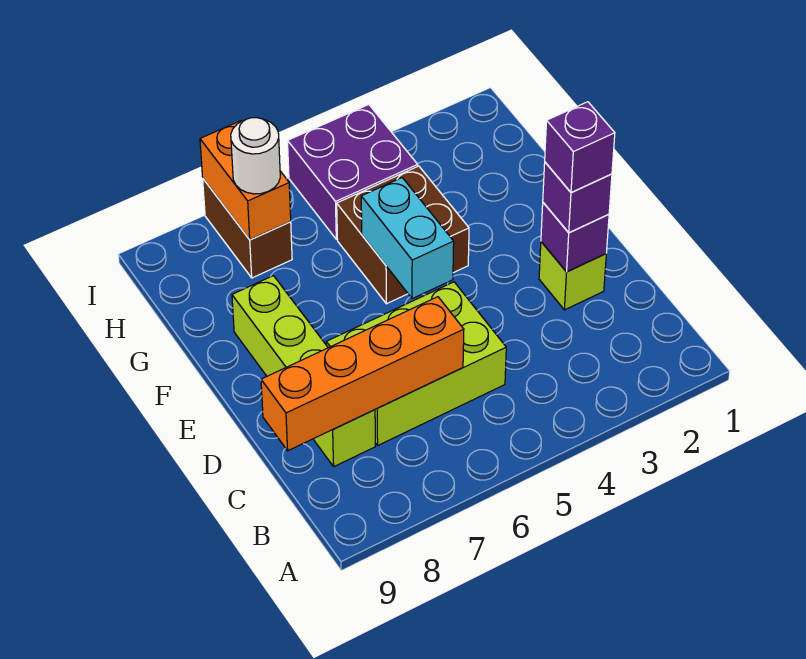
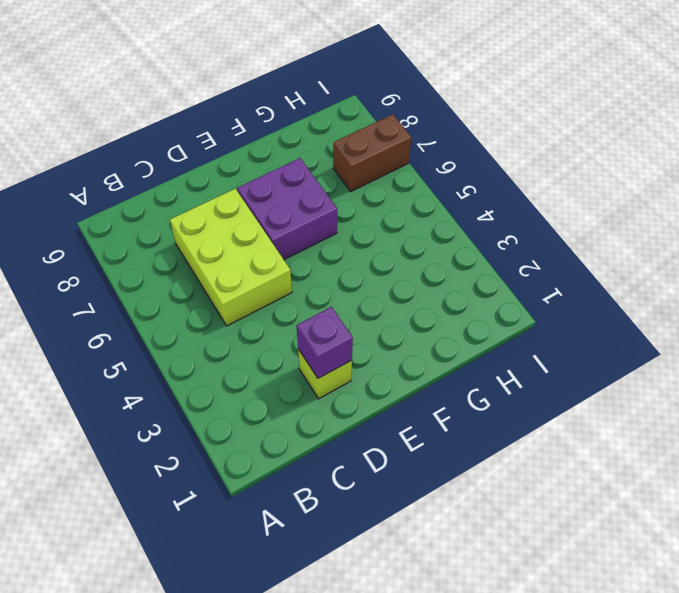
purple 2x2 brick [237,158,337,260] -> purple 2x2 brick moved to [288,105,418,239]
none -> lime 1x4 brick [232,276,375,466]
none -> brown 2x2 brick [337,166,469,304]
none -> orange 1x4 brick [261,297,464,451]

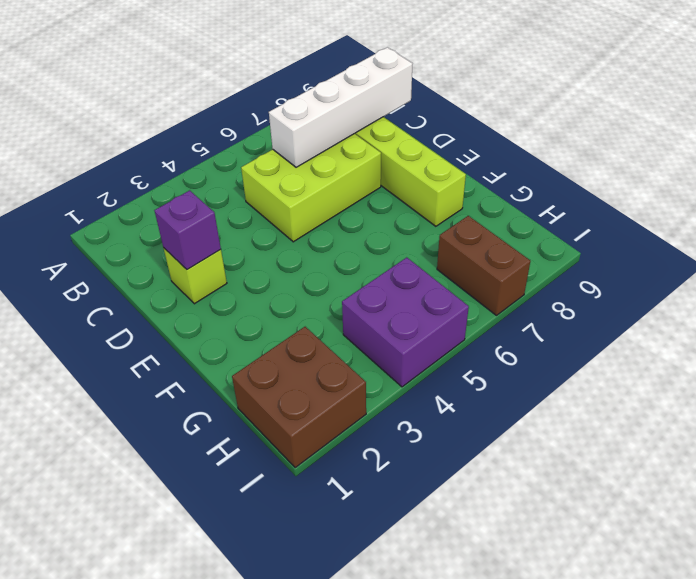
white 1x4 brick [269,47,413,167] -> orange 1x4 brick [261,297,464,451]
brown 2x2 brick [232,327,366,468] -> brown 2x2 brick moved to [337,166,469,304]
none -> cyan 1x2 brick [361,178,454,299]
none -> orange 1x2 brick [200,121,291,240]
none -> purple 1x1 brick [543,162,612,233]

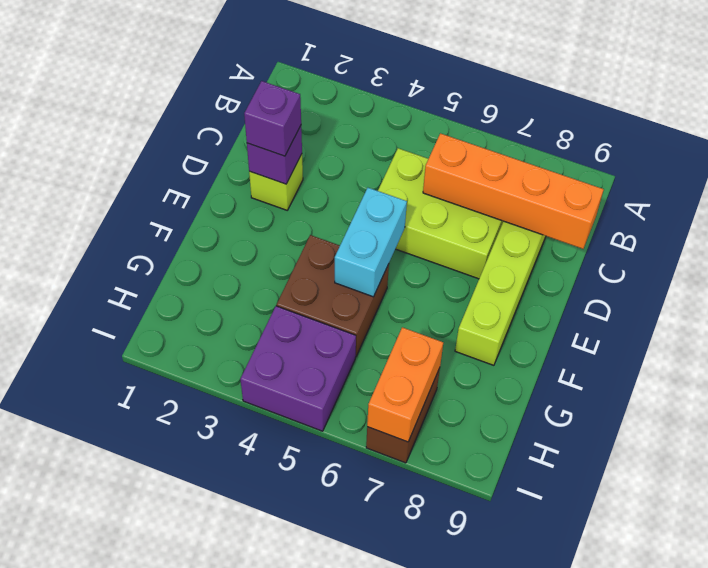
none -> white 1x1 round brick [231,118,280,194]
none -> purple 1x1 brick [545,102,615,192]

